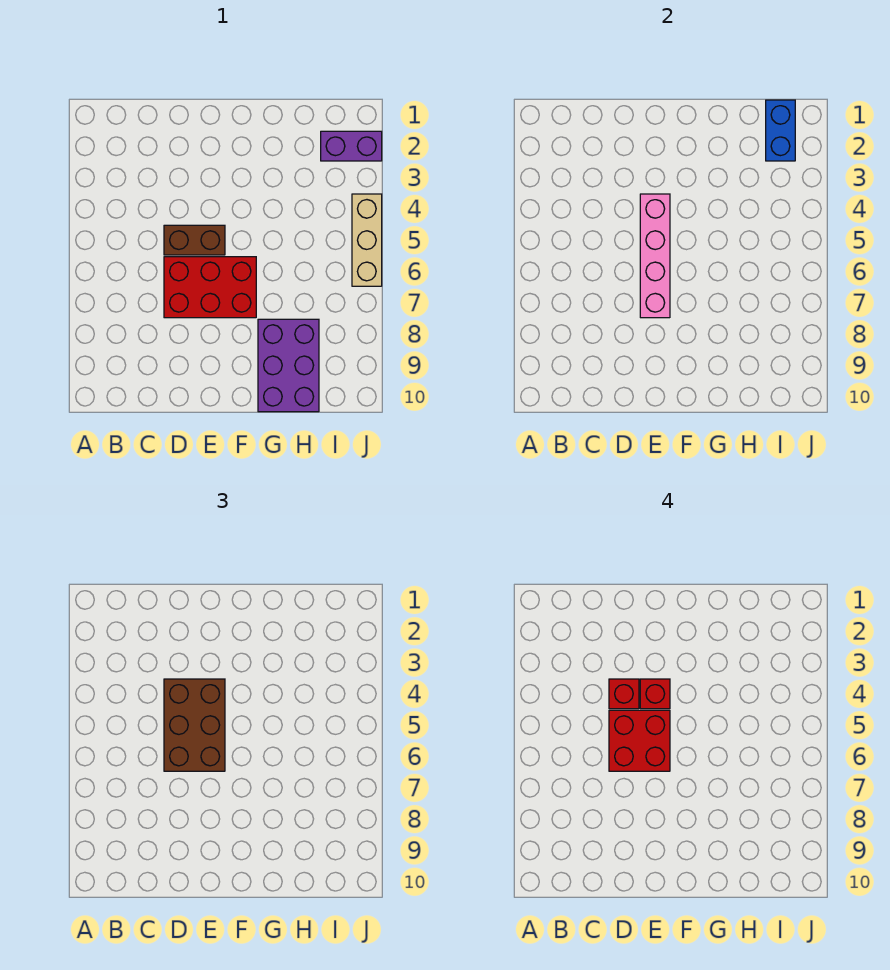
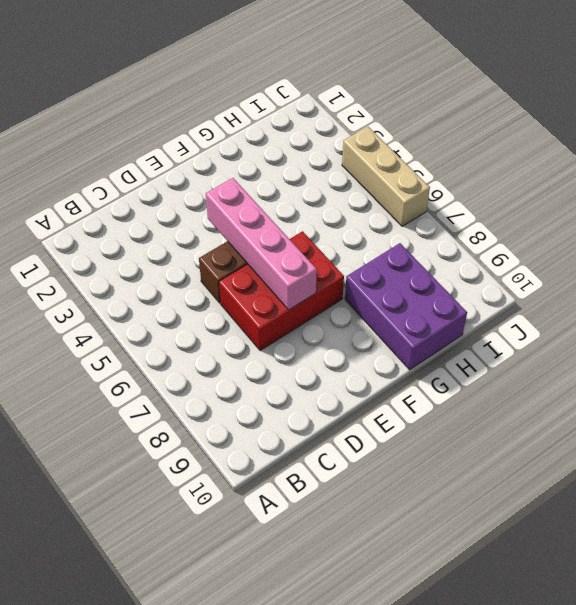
none -> purple 1x2 brick [321,131,382,161]
none -> blue 1x2 brick [766,100,795,161]

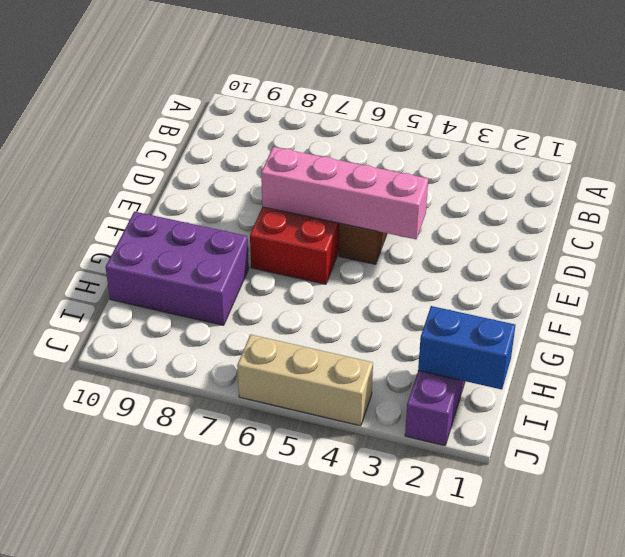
none -> brown 2x3 brick [164,679,225,771]
none -> red 1x1 brick [609,679,639,709]

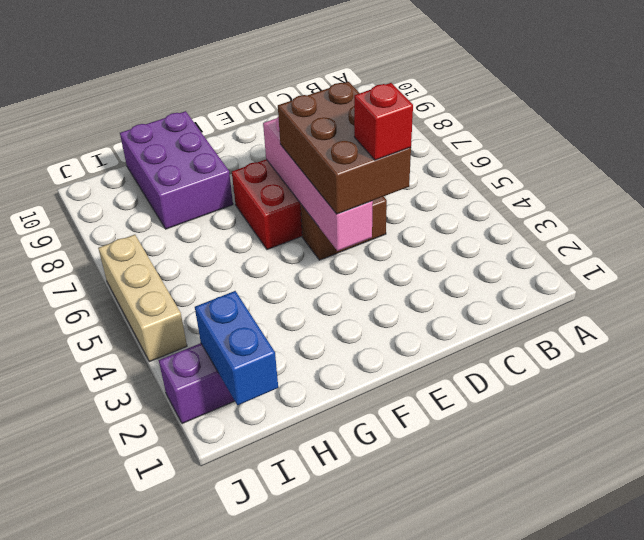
none -> red 2x2 brick [609,710,670,771]
none -> red 1x1 brick [640,679,670,709]

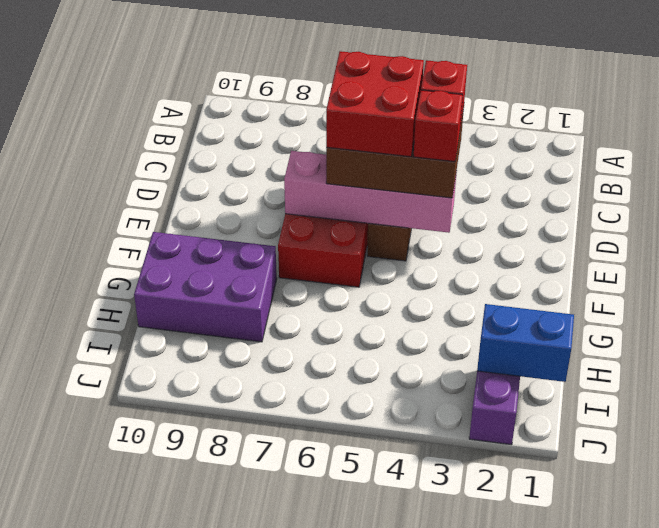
none -> tan 1x3 brick [352,194,382,286]

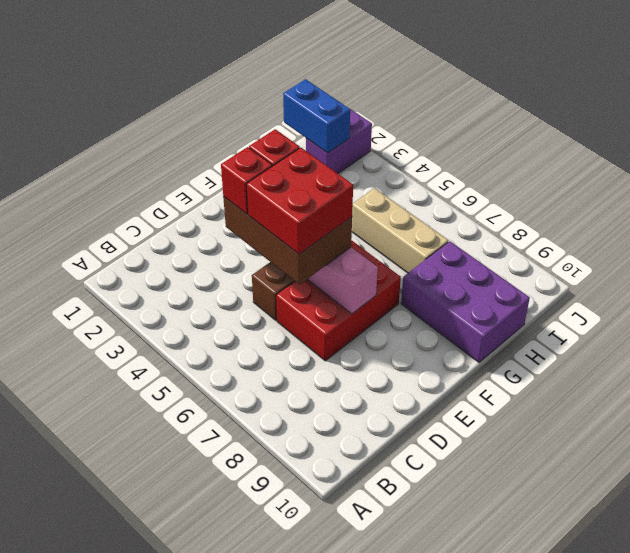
tan 1x3 brick [352,188,448,273] -> tan 1x3 brick moved to [352,194,382,286]

